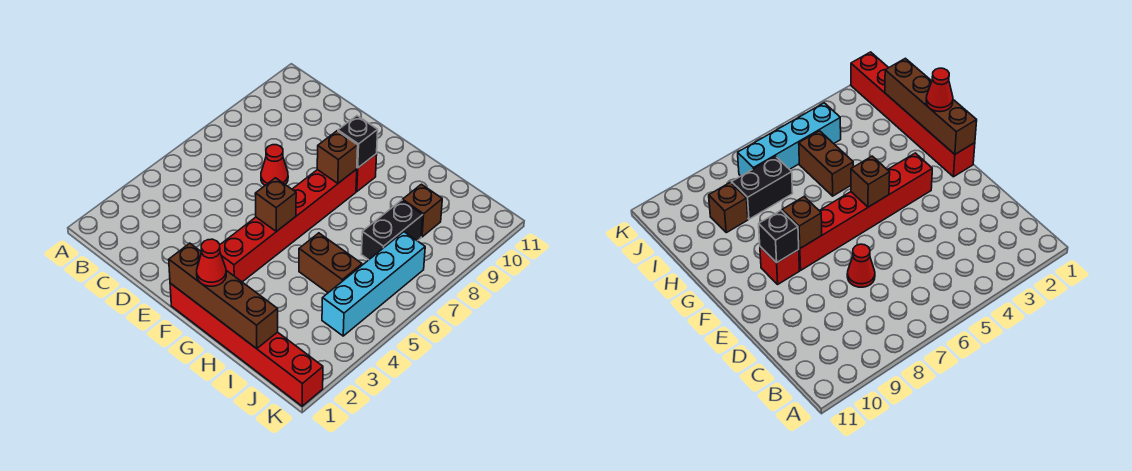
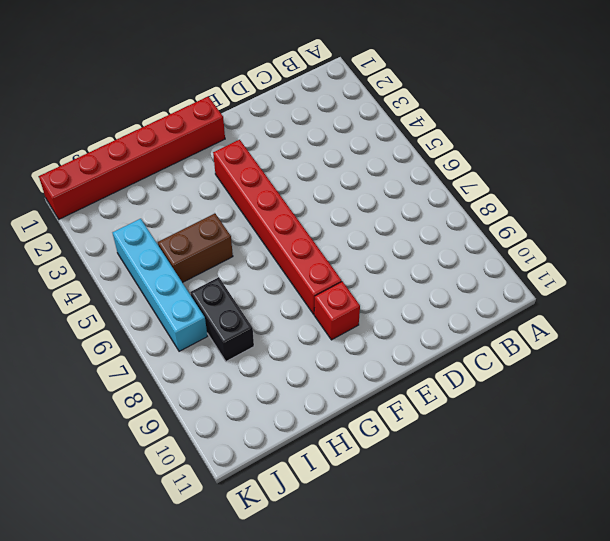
none -> red 1x1 cone [261,145,288,185]
none -> brown 1x1 brick [402,184,442,237]
none -> brown 1x4 brick [169,243,278,349]

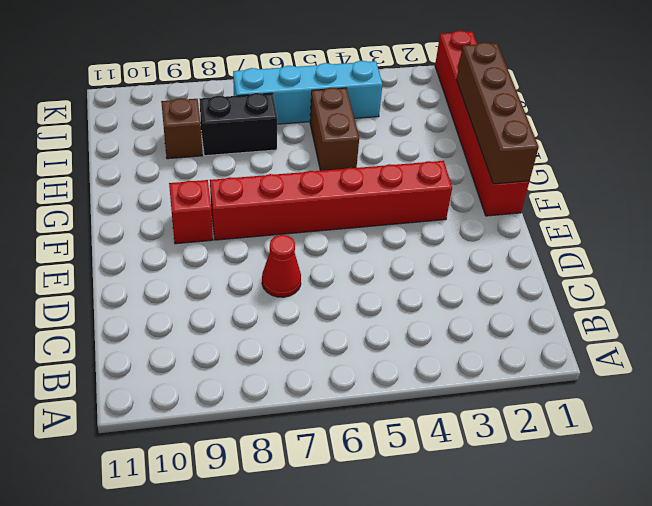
none -> brown 1x1 brick [255,178,296,231]
none -> brown 1x1 brick [317,131,358,183]
none -> black 1x1 brick [338,116,378,168]

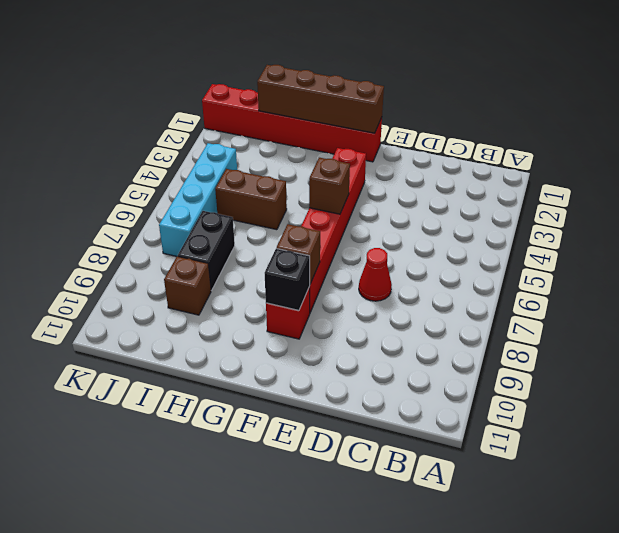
none -> red 1x1 cone [197,239,226,286]

